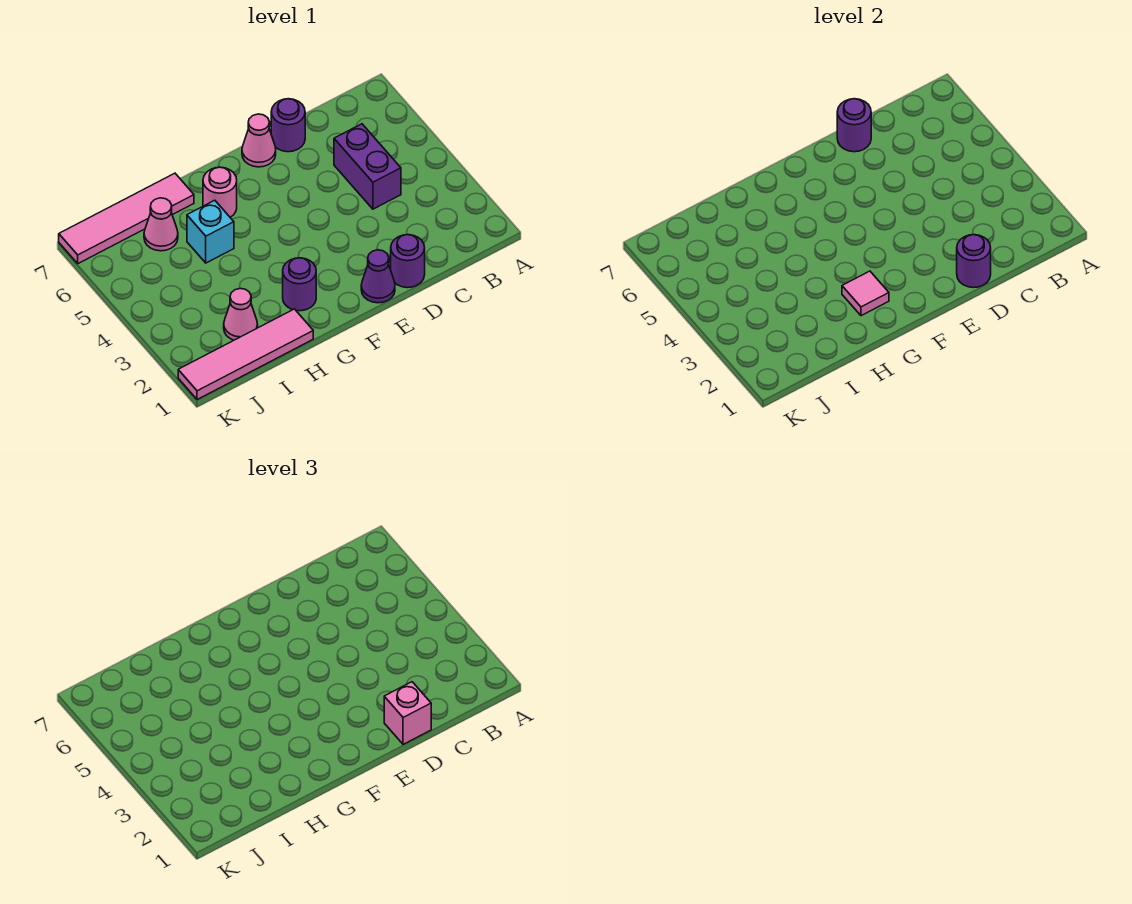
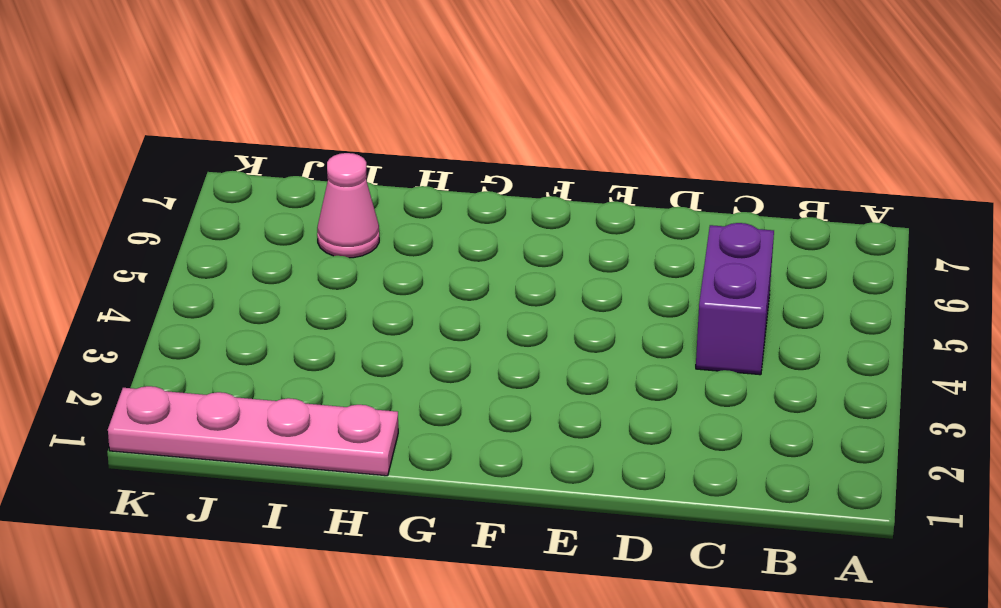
pink 1x4 plate [108,386,398,476] -> pink 1x4 tile [178,309,313,400]
none -> purple 1x1 round brick [391,235,425,288]
none -> purple 1x1 round brick [271,99,305,152]
none -> purple 1x1 cone [361,250,395,303]

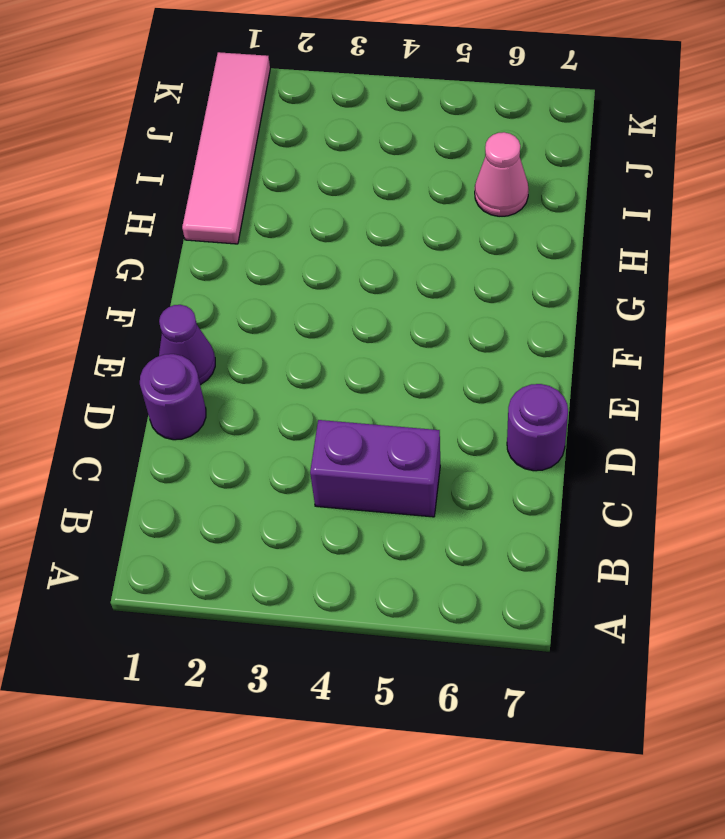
none -> pink 1x1 cone [242,114,276,167]
none -> purple 1x1 round brick [283,258,316,311]
none -> pink 1x1 round brick [203,167,237,217]

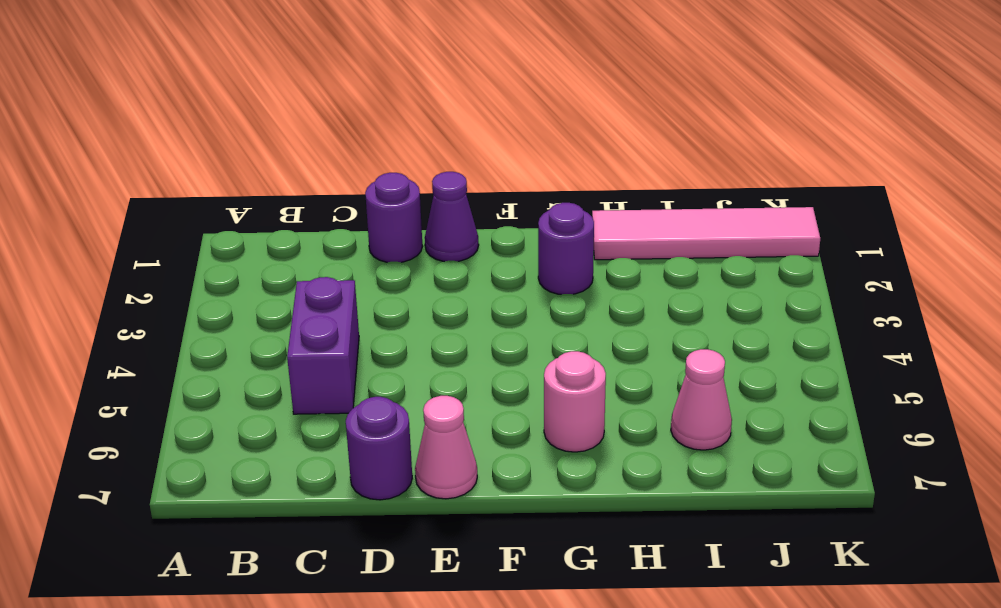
none -> cyan 1x1 brick [187,200,234,263]
none -> pink 1x4 tile [59,173,194,264]
none -> pink 1x1 cone [224,289,258,340]

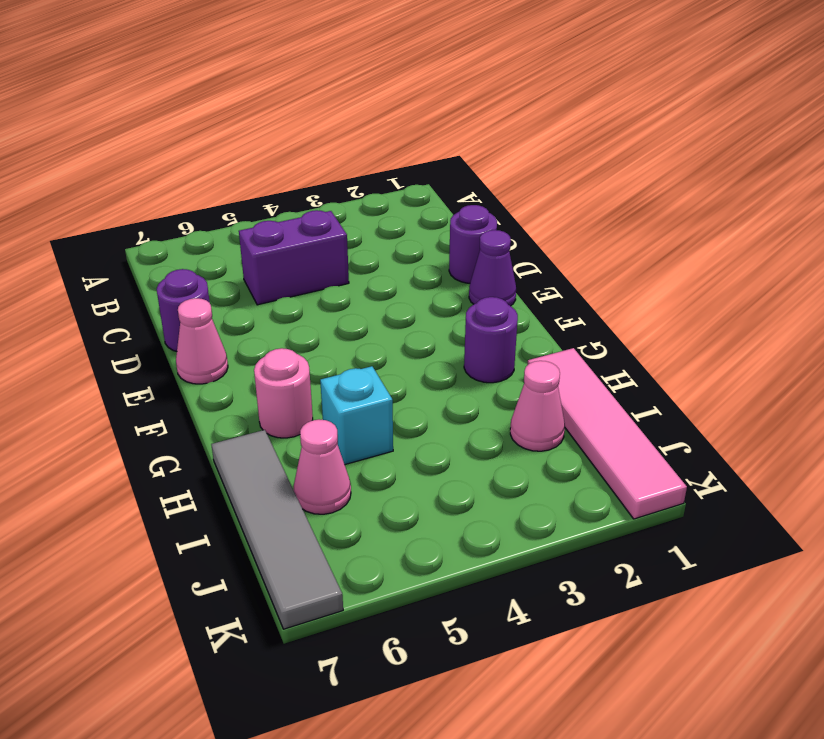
grey 1x4 tile [211,430,343,629] -> pink 1x4 tile [59,173,194,264]
none -> purple 1x1 round brick [957,235,991,288]
none -> purple 1x1 round brick [837,99,871,152]
none -> pink 1x1 tile [842,271,889,316]

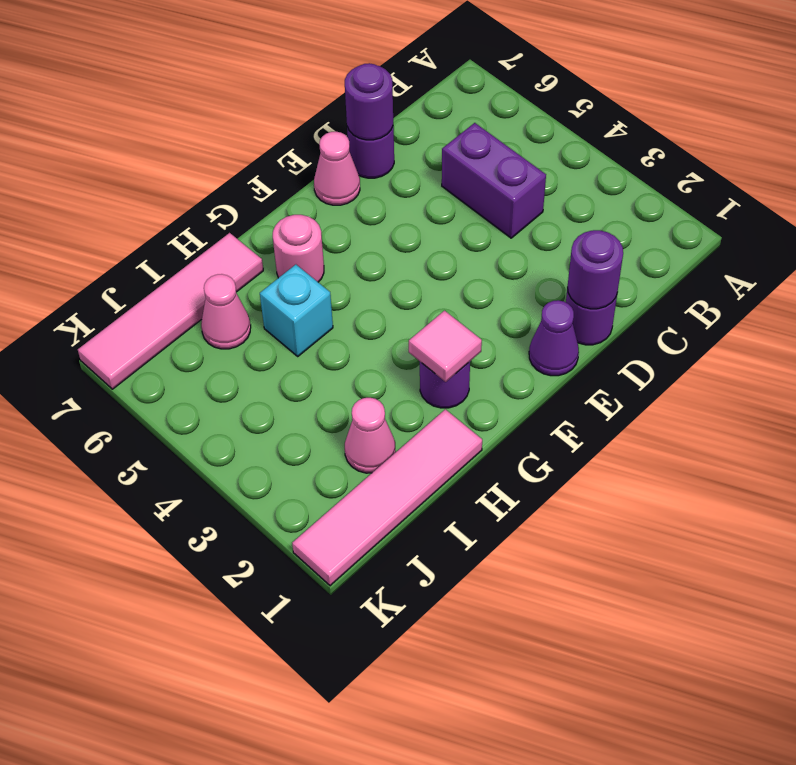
none -> pink 1x1 brick [384,682,431,744]

